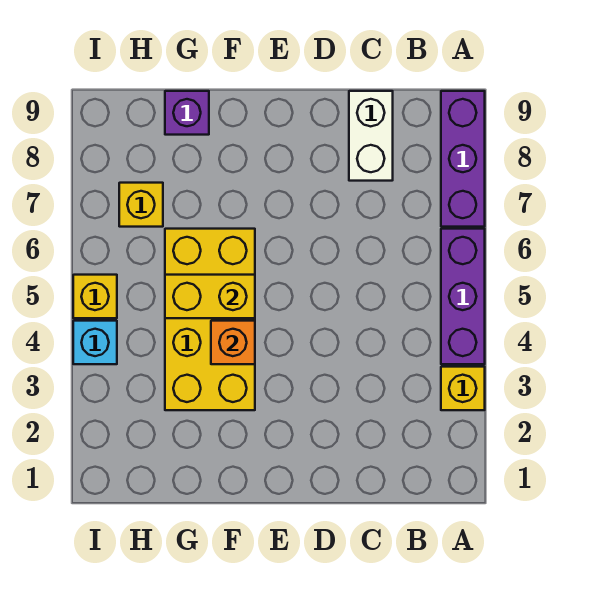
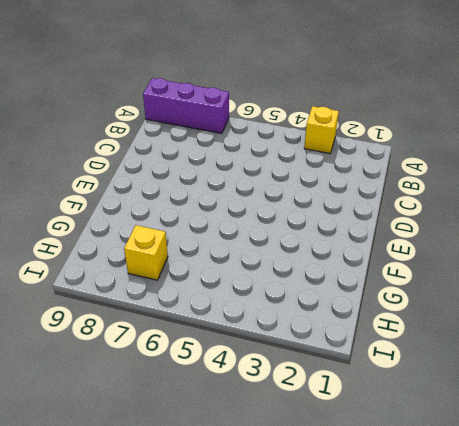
none -> purple 1x3 brick [441,229,485,364]
none -> white 1x2 brick [349,91,393,181]

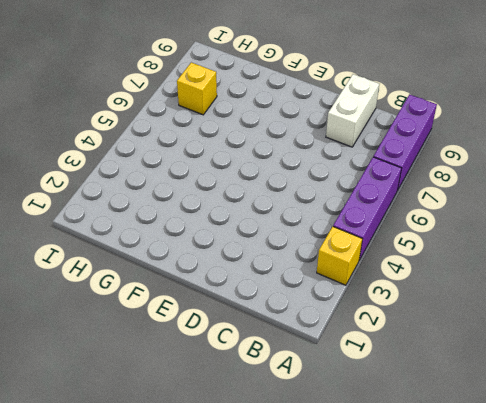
none -> yellow 2x4 brick [165,229,255,410]
none -> purple 1x1 brick [165,91,209,135]

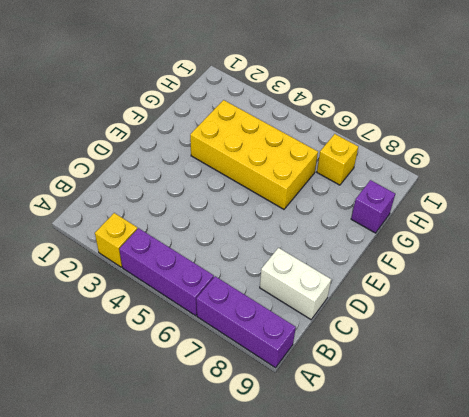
none -> cyan 1x1 brick [73,321,117,364]
none -> yellow 1x1 brick [73,275,117,318]

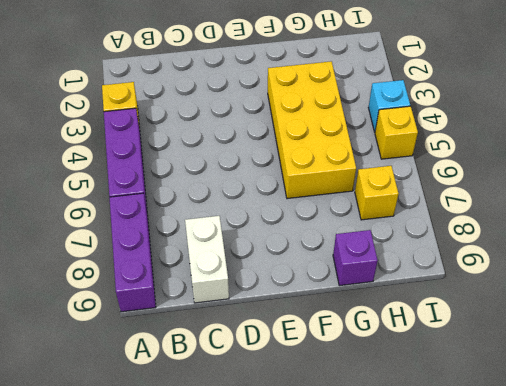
none -> orange 1x1 brick [211,321,255,364]
none -> yellow 1x2 brick [165,275,255,318]

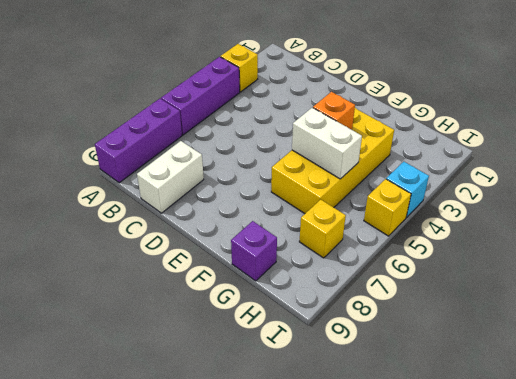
white 1x2 brick [292,108,362,179] -> yellow 1x2 brick [165,275,255,318]

